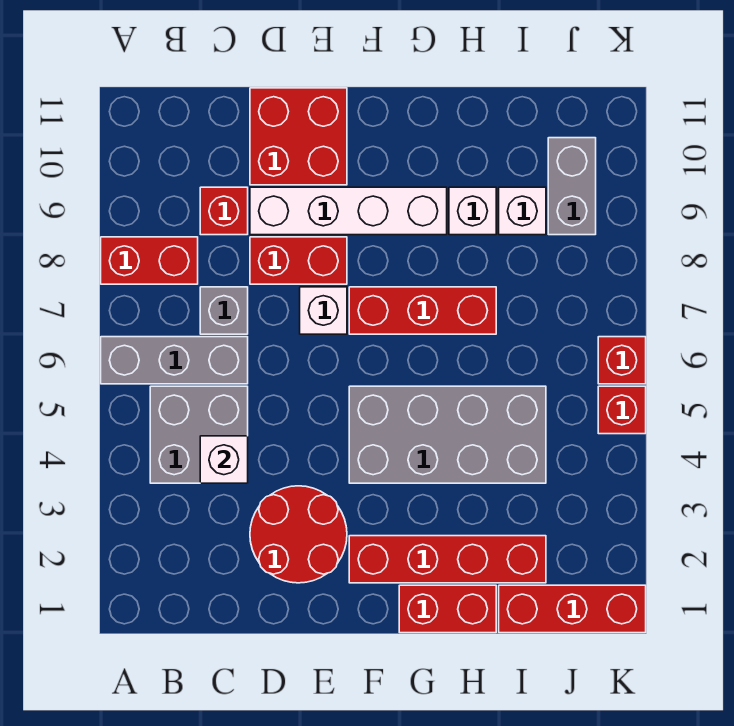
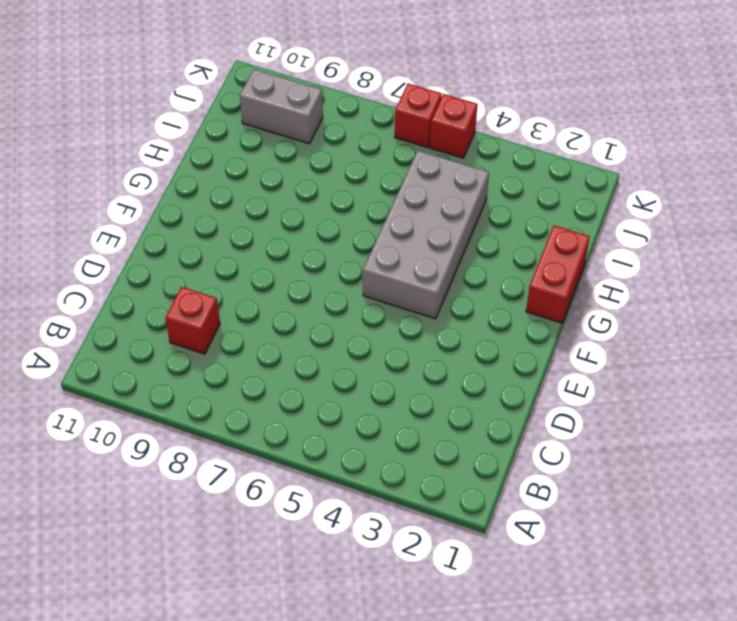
none -> grey 1x3 brick [101,337,248,384]
none -> red 1x2 brick [101,237,198,284]
none -> grey 2x2 brick [150,386,248,483]

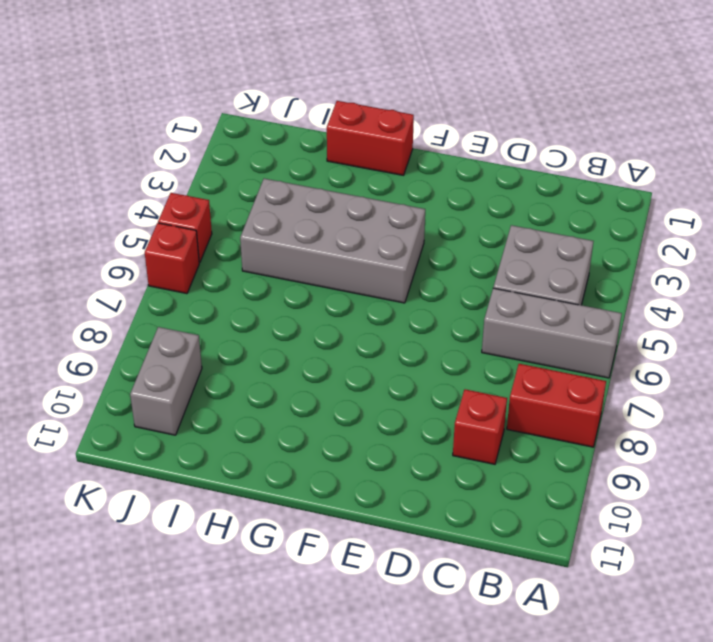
none -> grey 1x1 brick [200,287,248,334]
none -> red 2x2 round brick [250,486,347,583]
none -> red 1x2 brick [250,237,347,284]

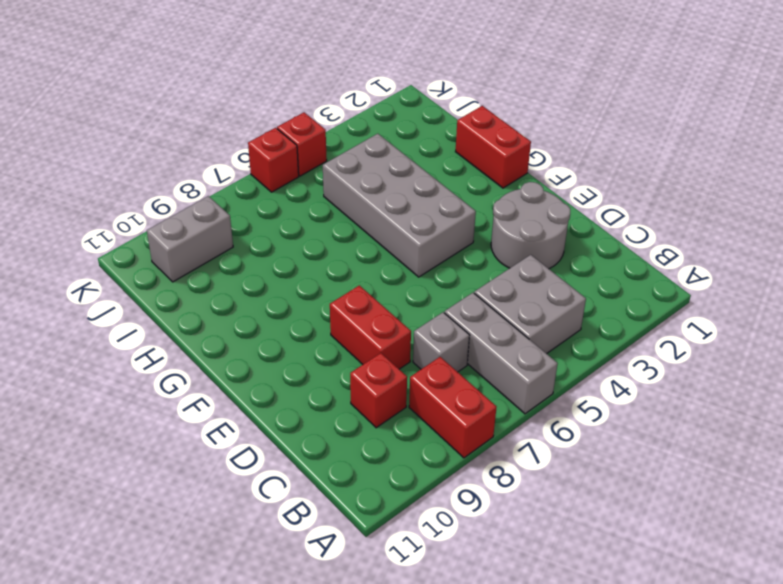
grey 2x2 round brick [491,182,570,269] -> red 2x2 round brick [250,486,347,583]
none -> white 1x4 brick [250,187,447,235]
none -> red 2x2 brick [250,88,347,185]
none -> white 1x1 brick [300,287,347,334]

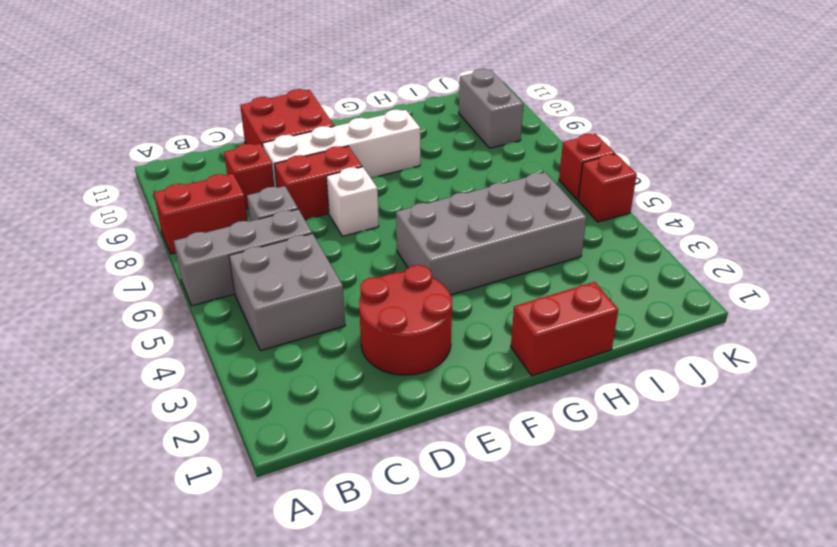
none -> red 1x4 brick [349,536,546,583]
none -> red 1x3 brick [349,287,496,334]
none -> white 1x1 brick [449,187,496,235]

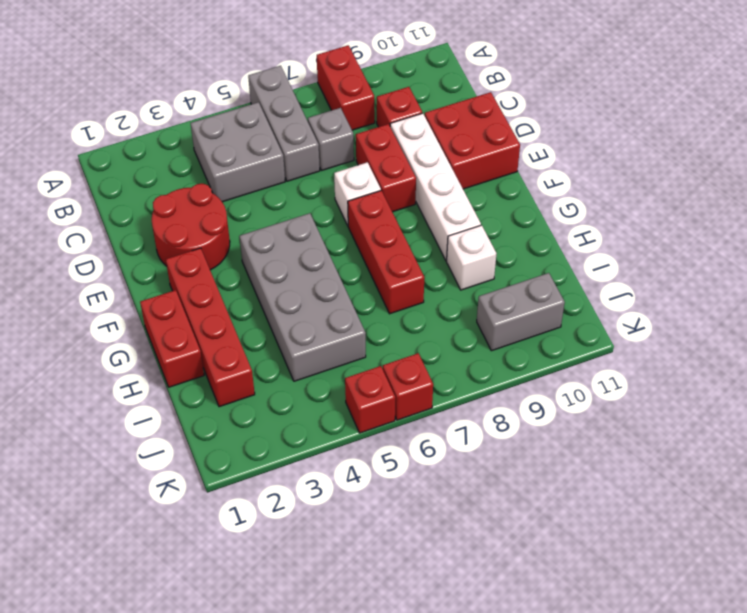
none -> red 1x3 brick [499,585,646,633]
none -> white 1x1 brick [499,187,546,235]
none -> white 1x1 brick [200,436,248,483]

